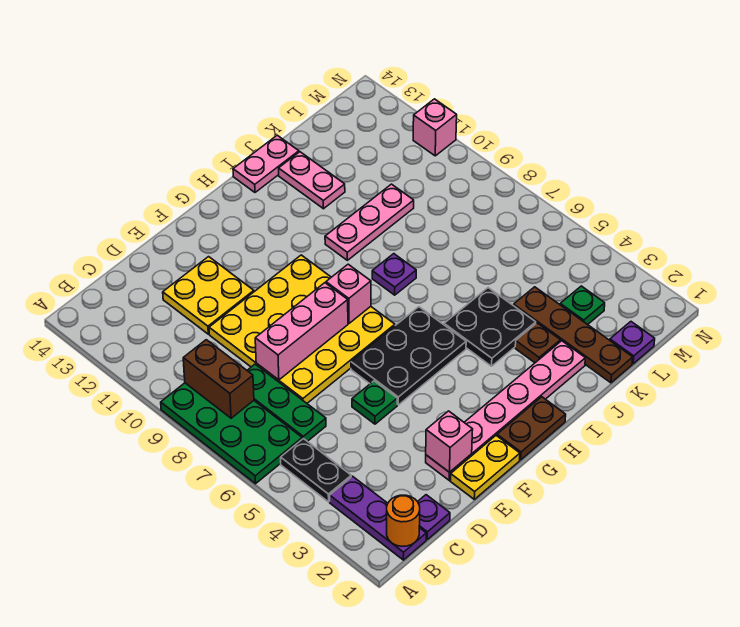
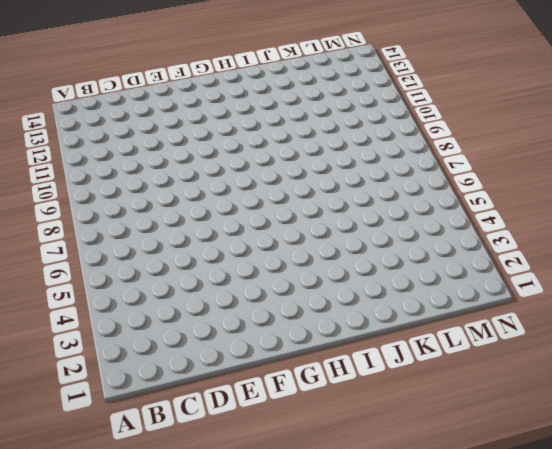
none -> green 2x4 plate [161,383,302,484]
none -> purple 1x3 plate [330,476,426,560]
none -> black 1x2 plate [281,438,351,502]

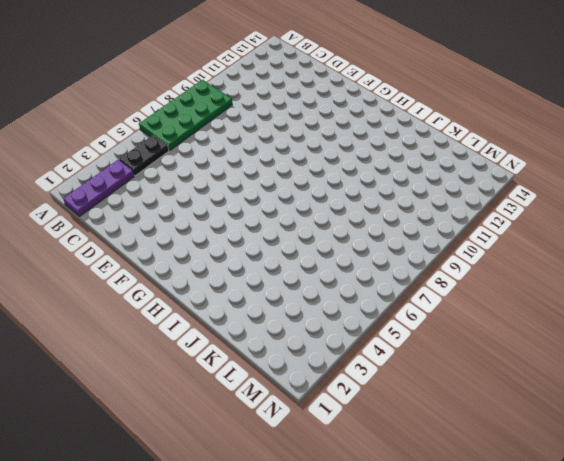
none -> purple 1x1 plate [418,495,450,539]
none -> green 1x3 plate [247,364,326,441]
none -> yellow 4x4 plate [209,255,395,403]

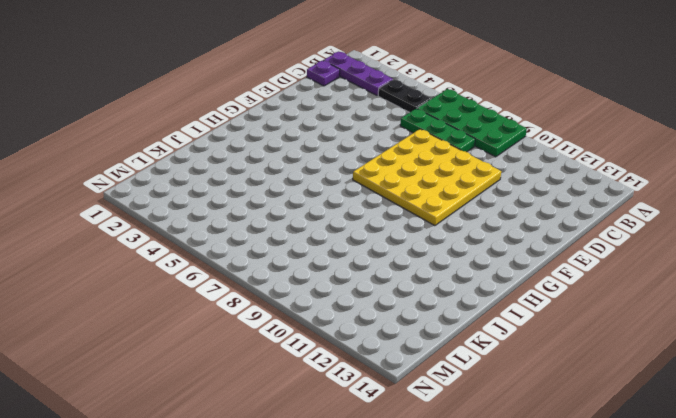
none -> yellow 2x2 plate [163,257,254,334]
none -> yellow 1x2 plate [450,436,520,499]
none -> pink 1x6 plate [426,341,585,480]

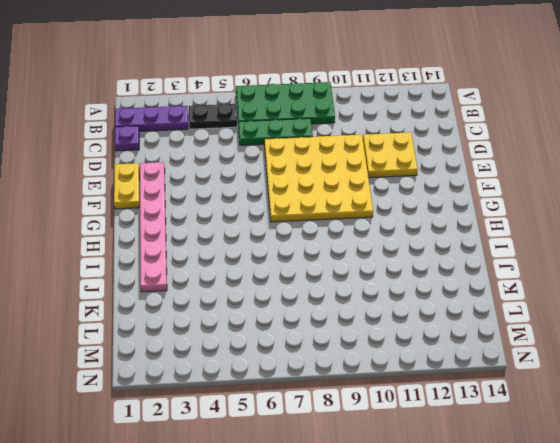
none -> green 1x1 plate [352,381,397,424]
none -> black 2x3 plate [351,307,466,405]
none -> brown 1x2 plate [497,397,566,460]

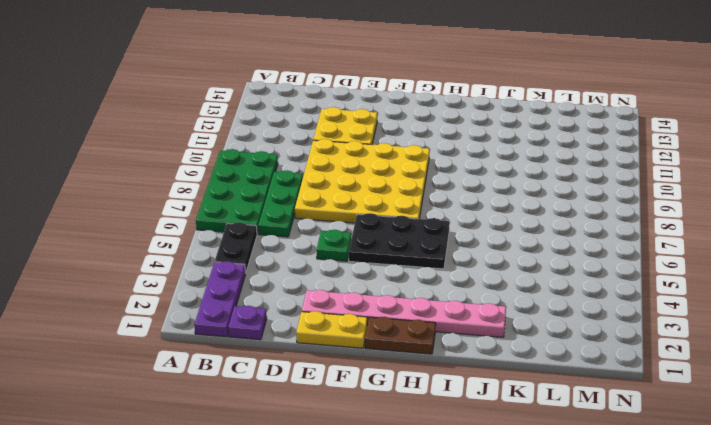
none -> black 2x2 plate [444,288,536,366]
none -> purple 1x1 plate [372,254,416,295]
none -> pink 1x3 plate [325,184,414,260]

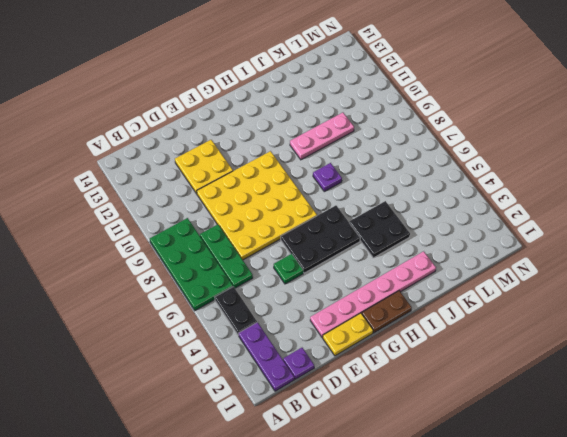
none -> pink 1x2 plate [233,135,299,192]
none -> brown 1x1 plate [515,323,561,363]
none -> pink 1x2 plate [279,152,345,209]

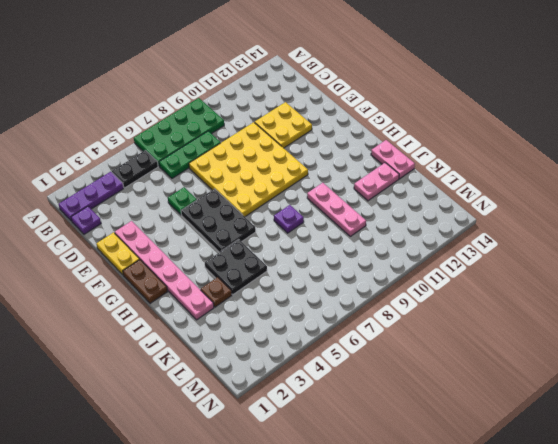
none -> brown 1x4 plate [513,287,633,383]
none -> purple 1x1 plate [610,322,655,364]
none -> green 1x1 plate [560,286,605,325]

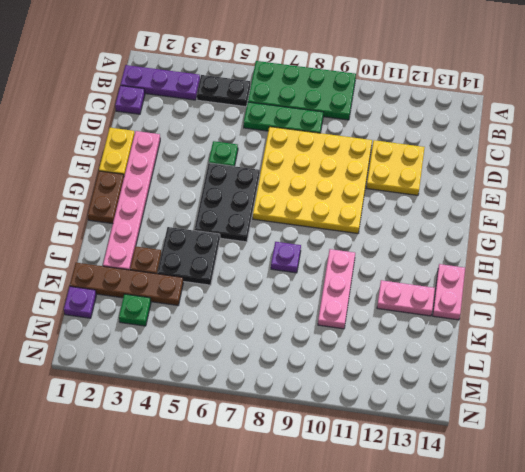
none -> pink 1x1 brick [413,99,457,156]
none -> orange 1x1 round brick [387,495,420,546]
none -> brown 1x2 brick [183,340,254,418]

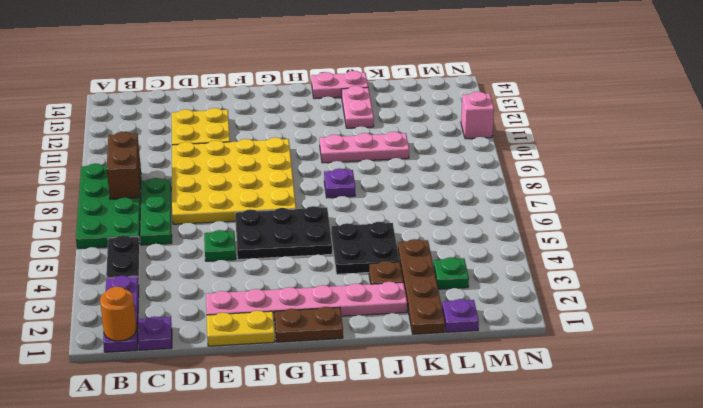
none -> pink 1x3 brick [255,283,348,380]
none -> pink 1x1 brick [426,411,473,472]
none -> pink 1x1 brick [326,264,371,323]

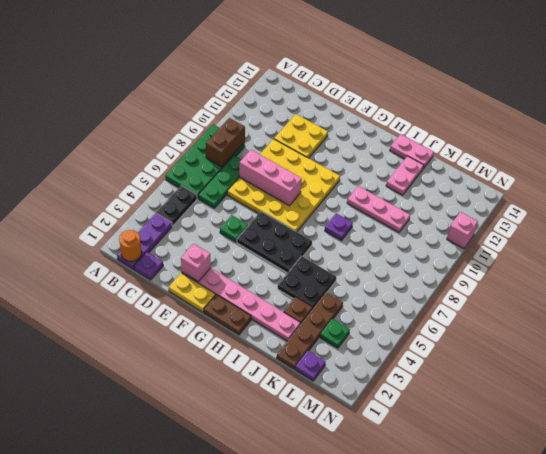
none -> pink 1x1 brick [326,264,371,323]

